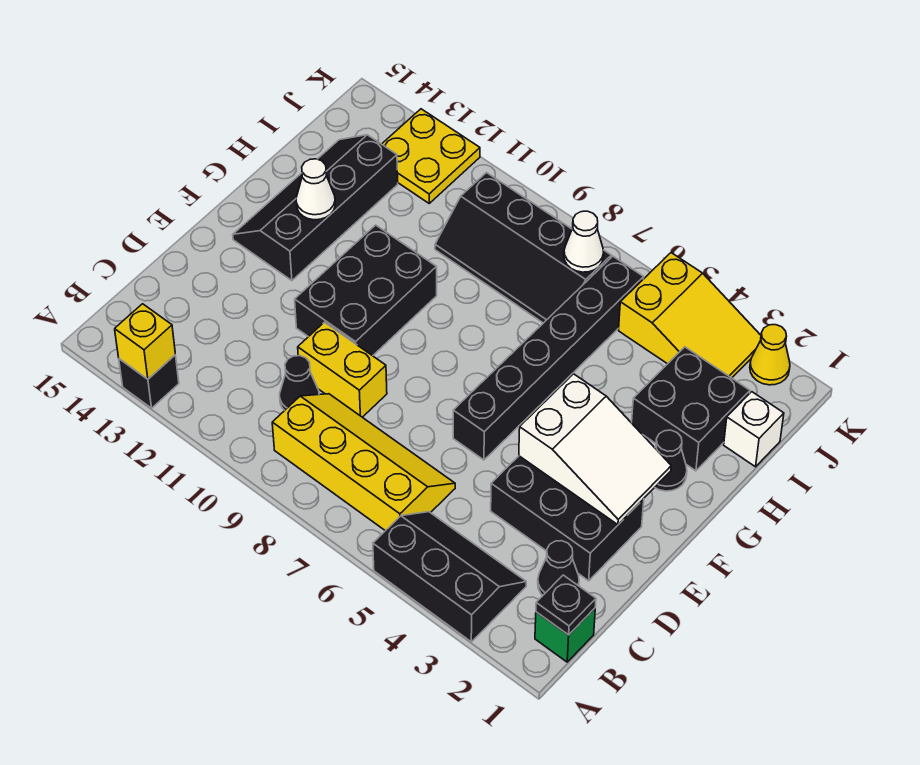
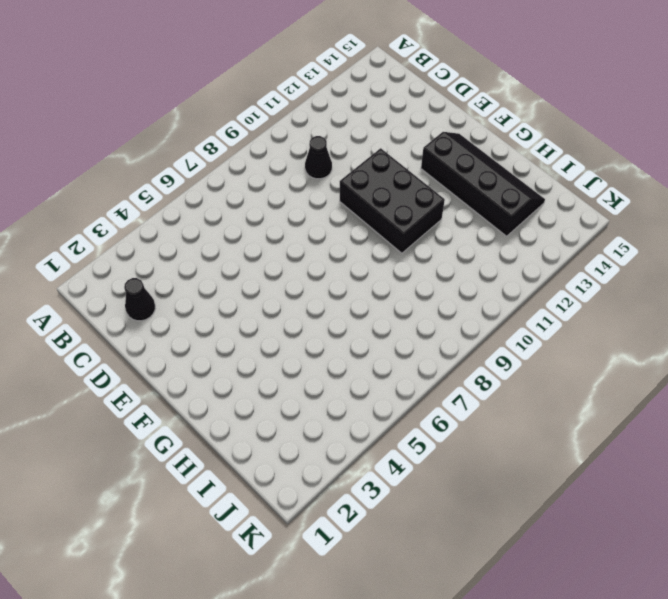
none -> black 2x3 slope [373,512,526,642]
none -> black 1x1 brick [119,355,179,408]
none -> green 1x1 brick [535,608,595,662]

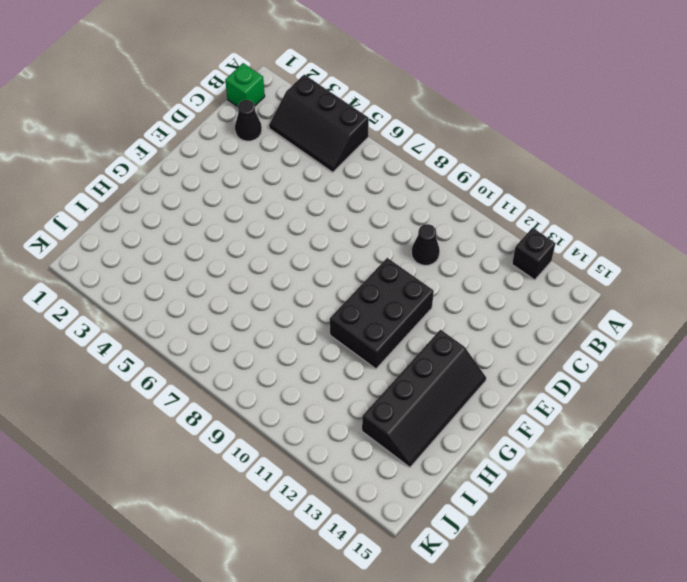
none -> yellow 2x4 slope [272,394,455,531]
none -> black 2x3 brick [491,456,644,581]
none -> yellow 1x2 brick [298,322,387,417]

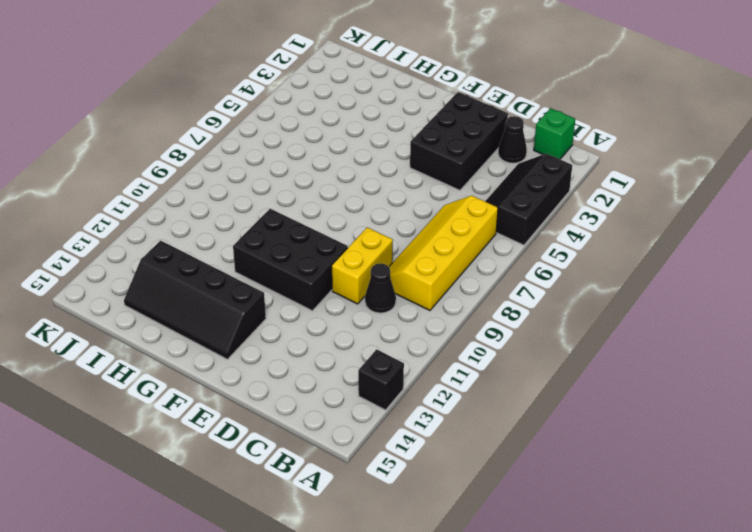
none -> black 1x6 brick [453,256,644,460]
none -> black 1x1 cone [655,430,687,491]
none -> black 2x2 brick [632,347,750,471]

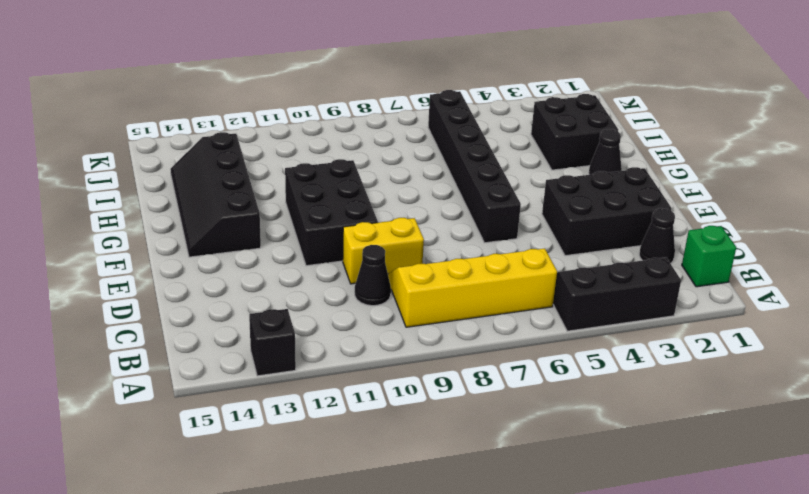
none -> white 1x1 brick [724,392,784,467]
none -> black 2x4 slope [435,173,611,323]
none -> yellow 2x3 slope [619,253,761,378]

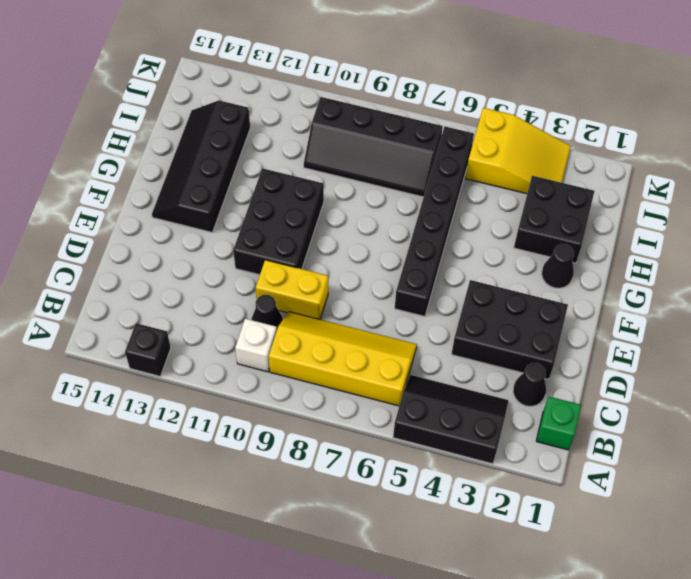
white 1x1 brick [235,319,277,372] -> white 1x1 brick moved to [724,392,784,467]
none -> yellow 2x2 plate [382,109,480,203]
none -> yellow 1x1 cone [750,325,790,385]
none -> yellow 1x1 brick [115,304,175,379]

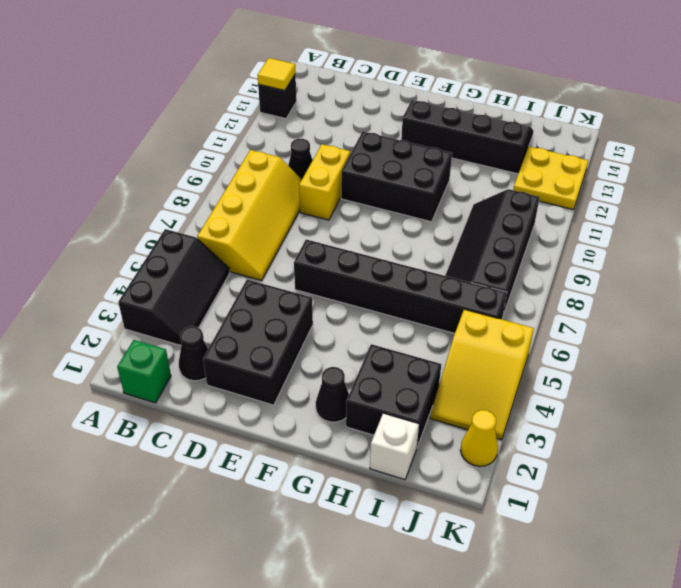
yellow 1x1 tile [258,58,295,90] -> yellow 1x1 brick [115,304,175,379]
none -> black 1x1 plate [536,575,596,635]
none -> white 2x3 slope [519,374,671,525]
none -> white 1x1 cone [296,159,335,220]

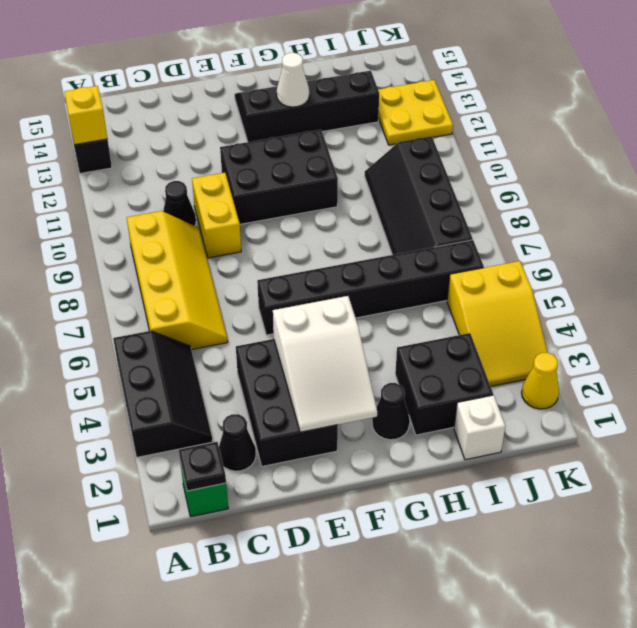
none -> white 1x1 cone [564,211,604,272]

